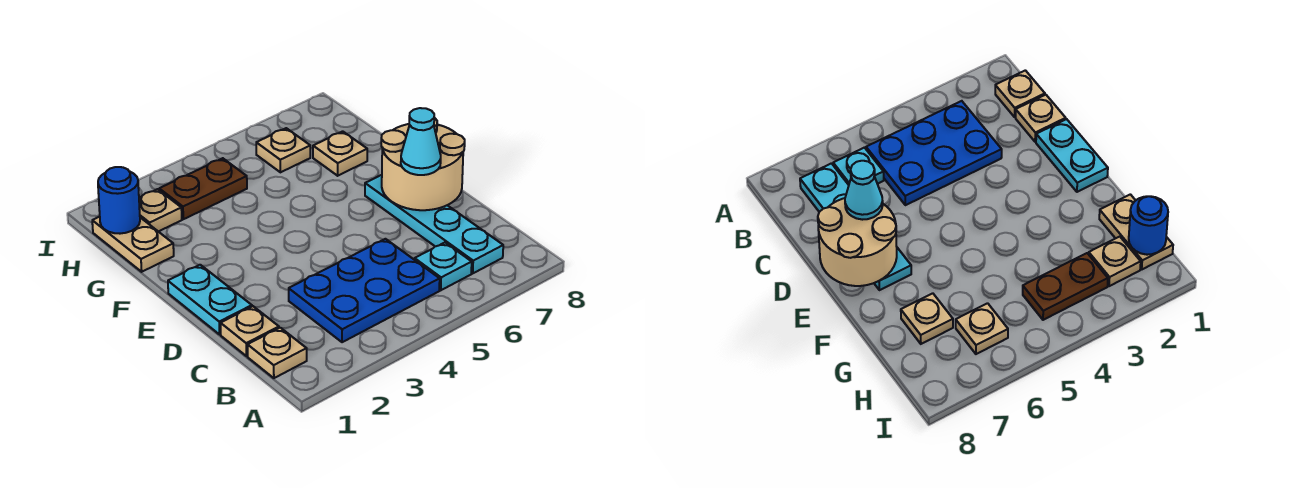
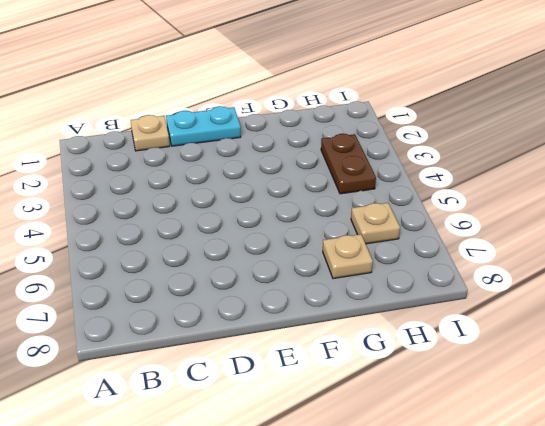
none -> tan 1x1 plate [248,328,307,378]
none -> blue 2x3 plate [289,239,440,342]
none -> cyan 1x1 plate [415,243,472,290]

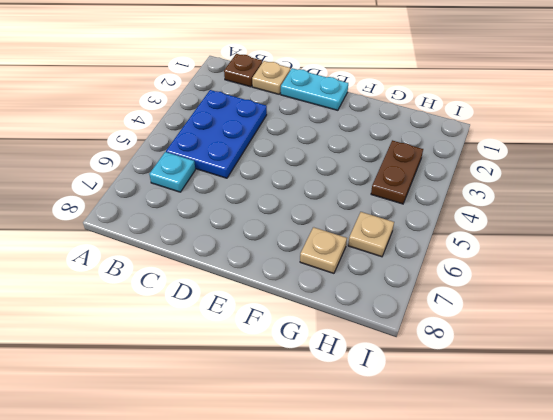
brown 1x1 plate [224,54,262,87] -> tan 1x1 plate [248,328,307,378]
none -> cyan 1x4 plate [365,175,503,273]
none -> tan 1x2 plate [92,217,174,272]
none -> tan 1x1 plate [139,189,182,232]

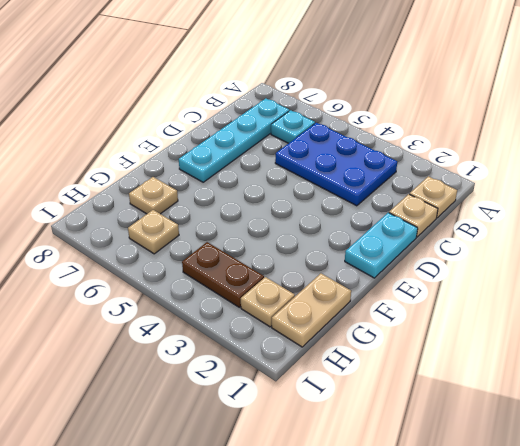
none -> tan 2x2 round brick [381,118,465,210]
none -> blue 1x1 round brick [98,167,140,234]
none -> cyan 1x1 cone [401,108,441,175]

